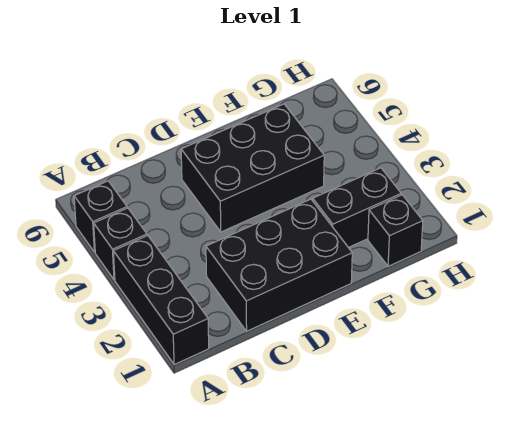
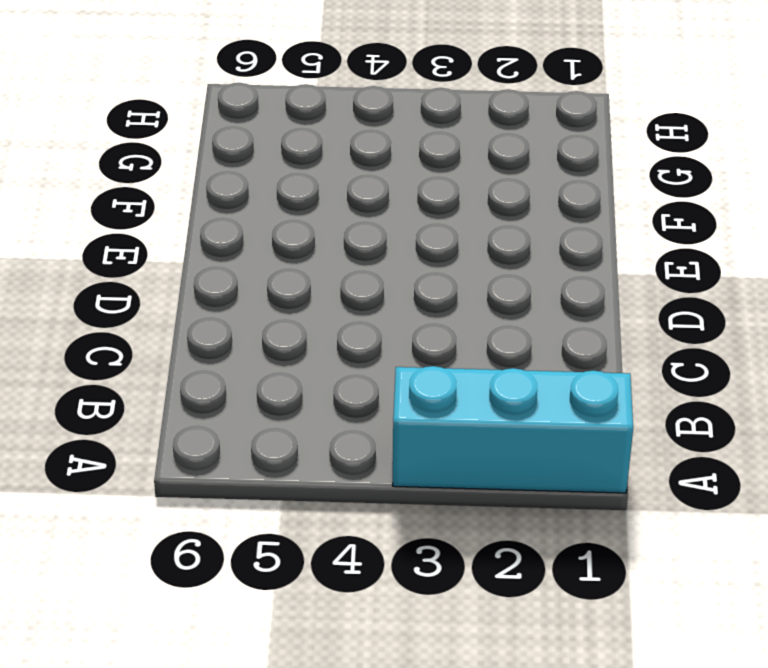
cyan 1x3 brick [393,366,633,493] -> black 1x3 brick [113,236,209,365]
none -> black 1x1 brick [94,208,147,280]
none -> black 1x1 brick [74,181,127,252]

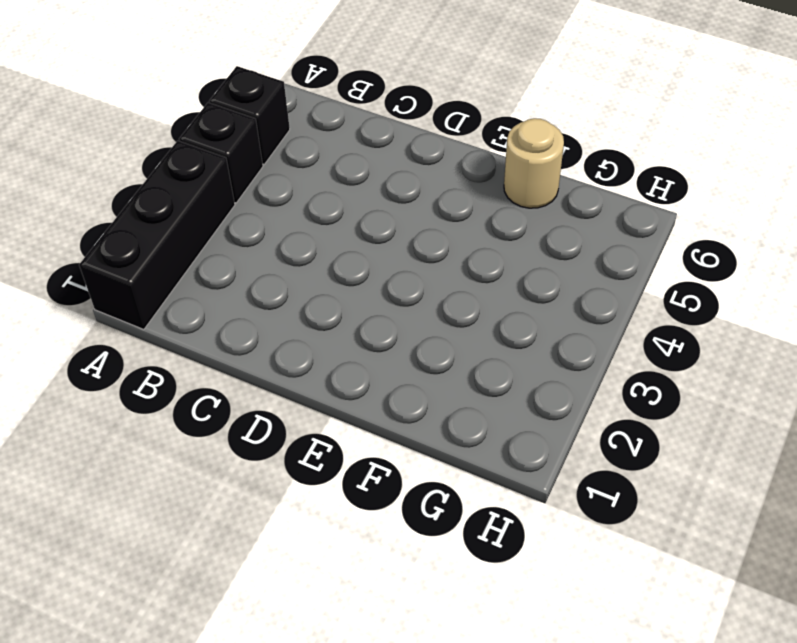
tan 1x1 round brick [504,118,564,208] -> none
none -> black 2x3 brick [206,199,352,331]
none -> black 2x3 brick [181,104,324,232]

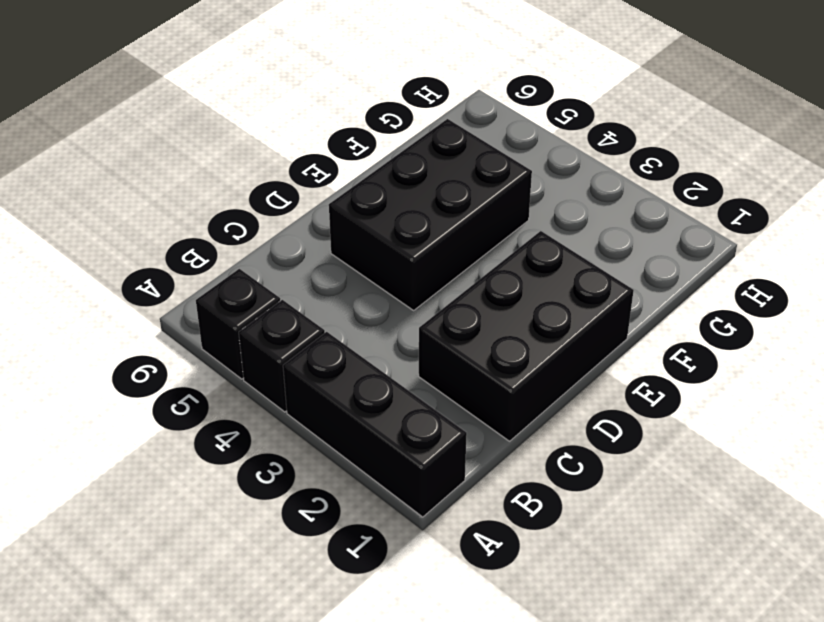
none -> black 1x2 brick [313,168,401,248]
none -> black 1x1 brick [368,195,423,266]

